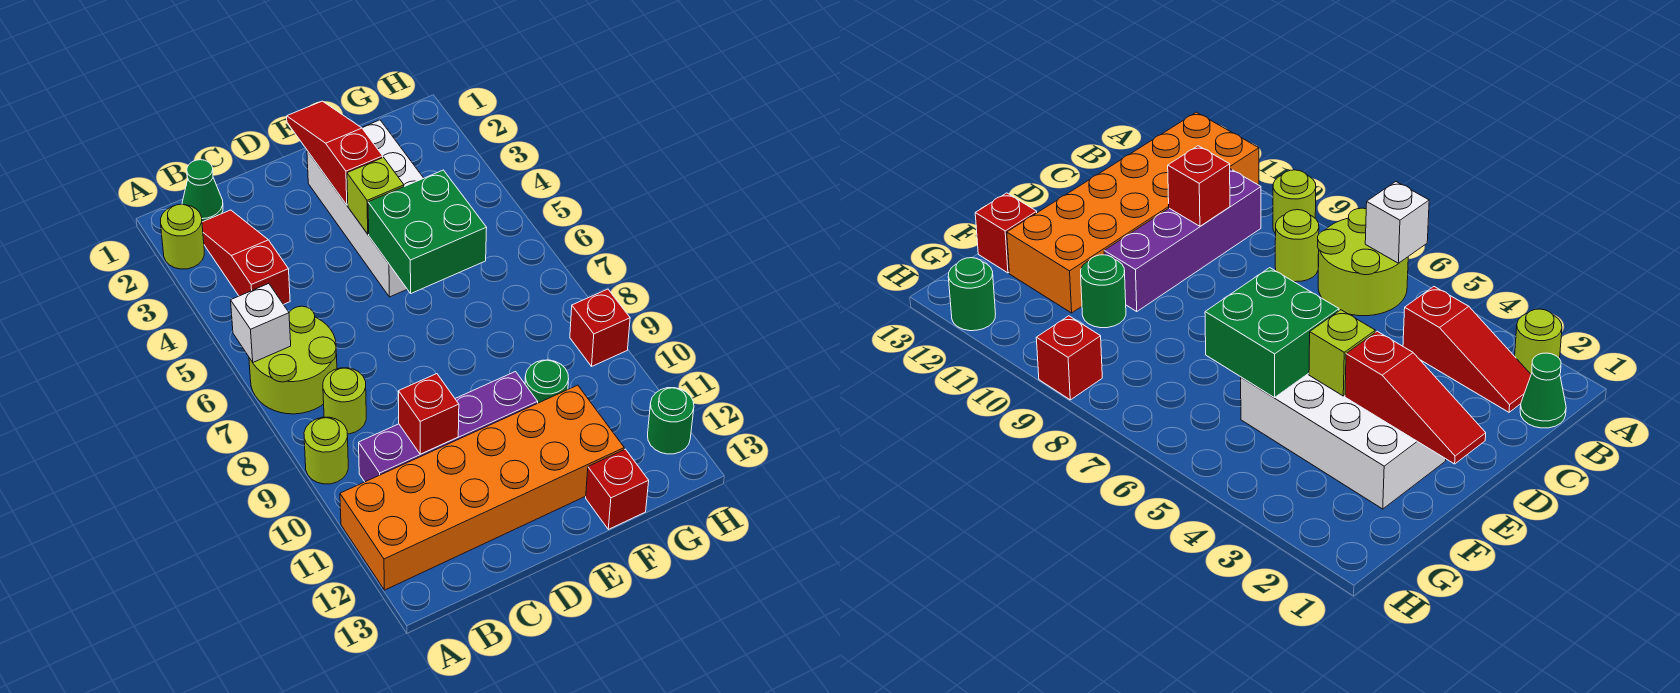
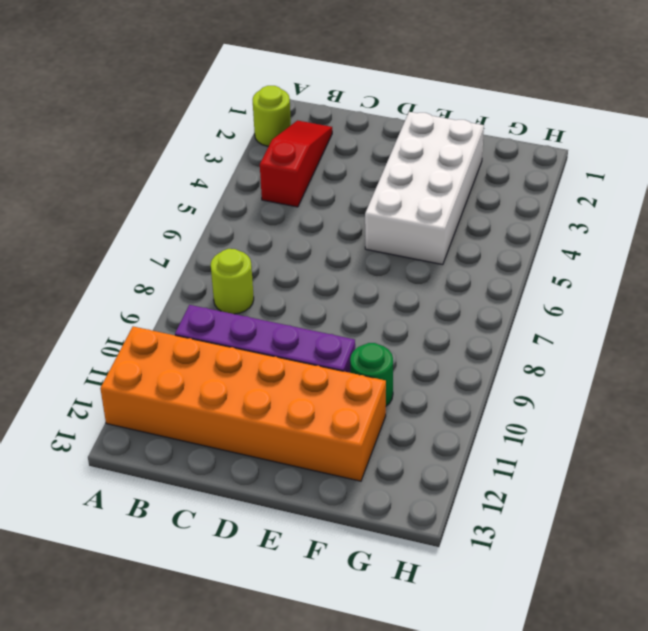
none -> lime 2x2 round brick [249,306,337,414]
none -> lime 1x1 round brick [304,417,348,484]
none -> green 1x1 cone [182,160,223,222]

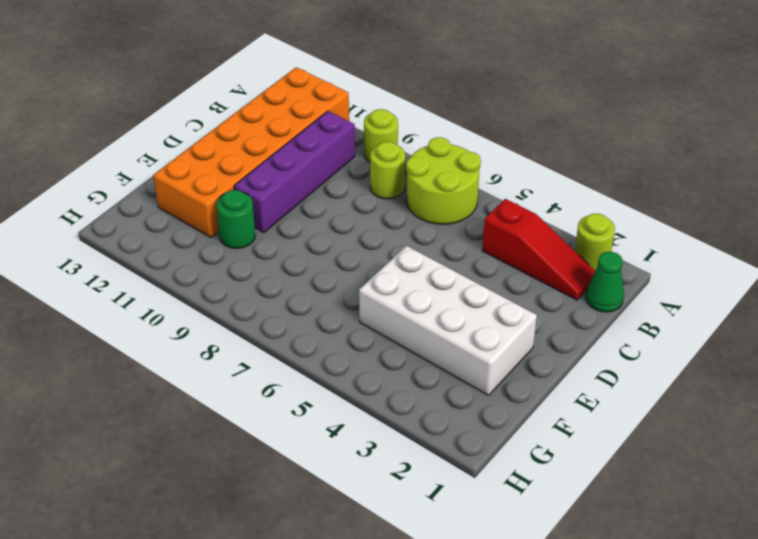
none -> red 1x1 brick [586,449,649,529]
none -> red 1x1 brick [570,289,630,366]
none -> green 1x1 round brick [648,388,694,454]

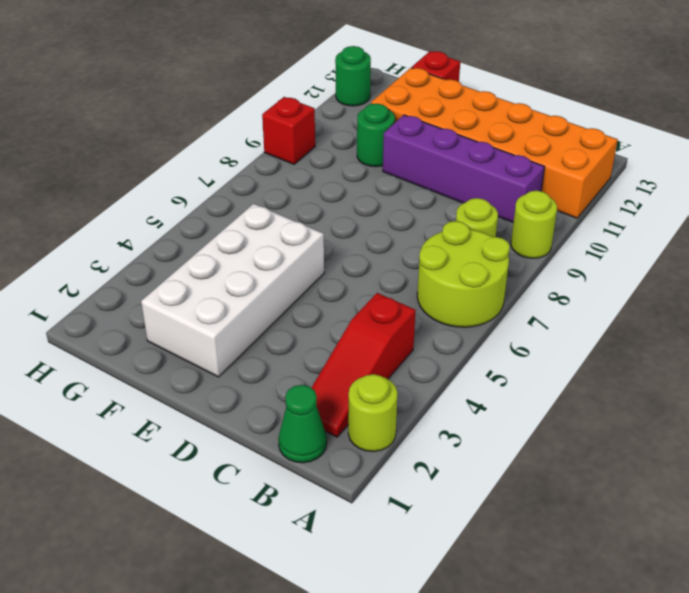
none -> white 1x1 brick [231,284,291,362]
none -> red 1x1 brick [398,374,459,454]
none -> red 1x3 slope [287,101,383,205]

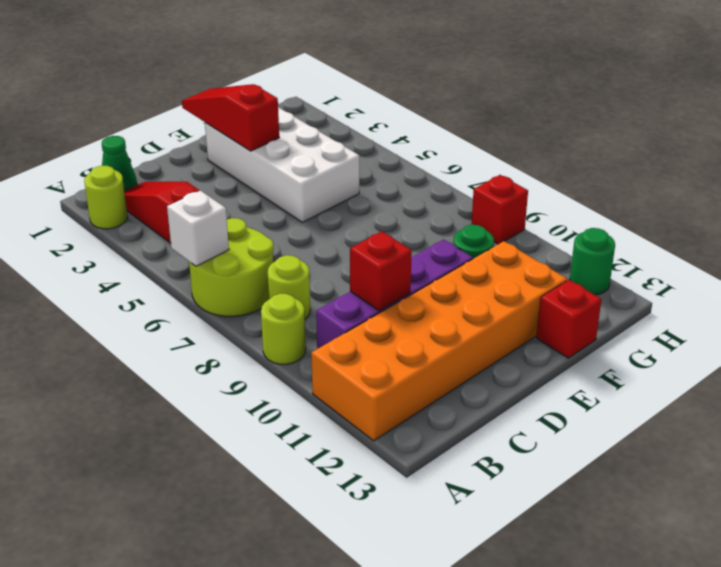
none -> lime 1x1 brick [347,158,404,234]
none -> green 2x2 brick [368,170,487,293]

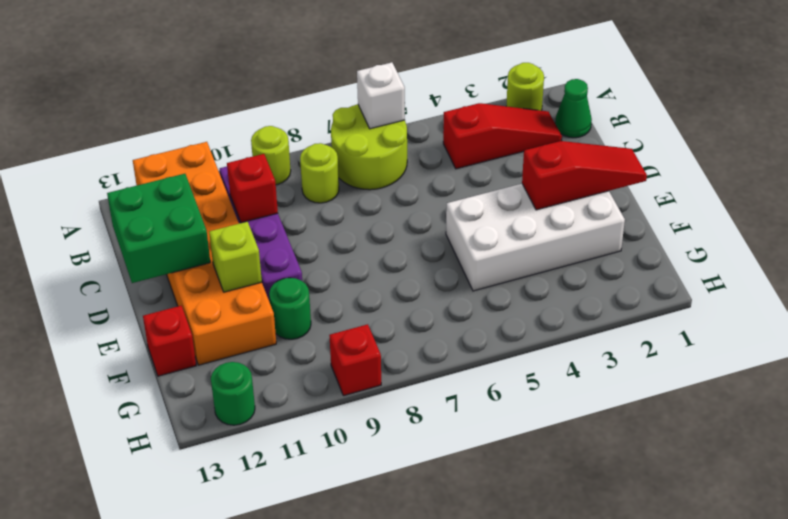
green 2x2 brick [107,174,210,283] -> green 2x2 brick moved to [368,170,487,293]
lime 1x1 brick [209,221,262,292] -> lime 1x1 brick moved to [347,158,404,234]

